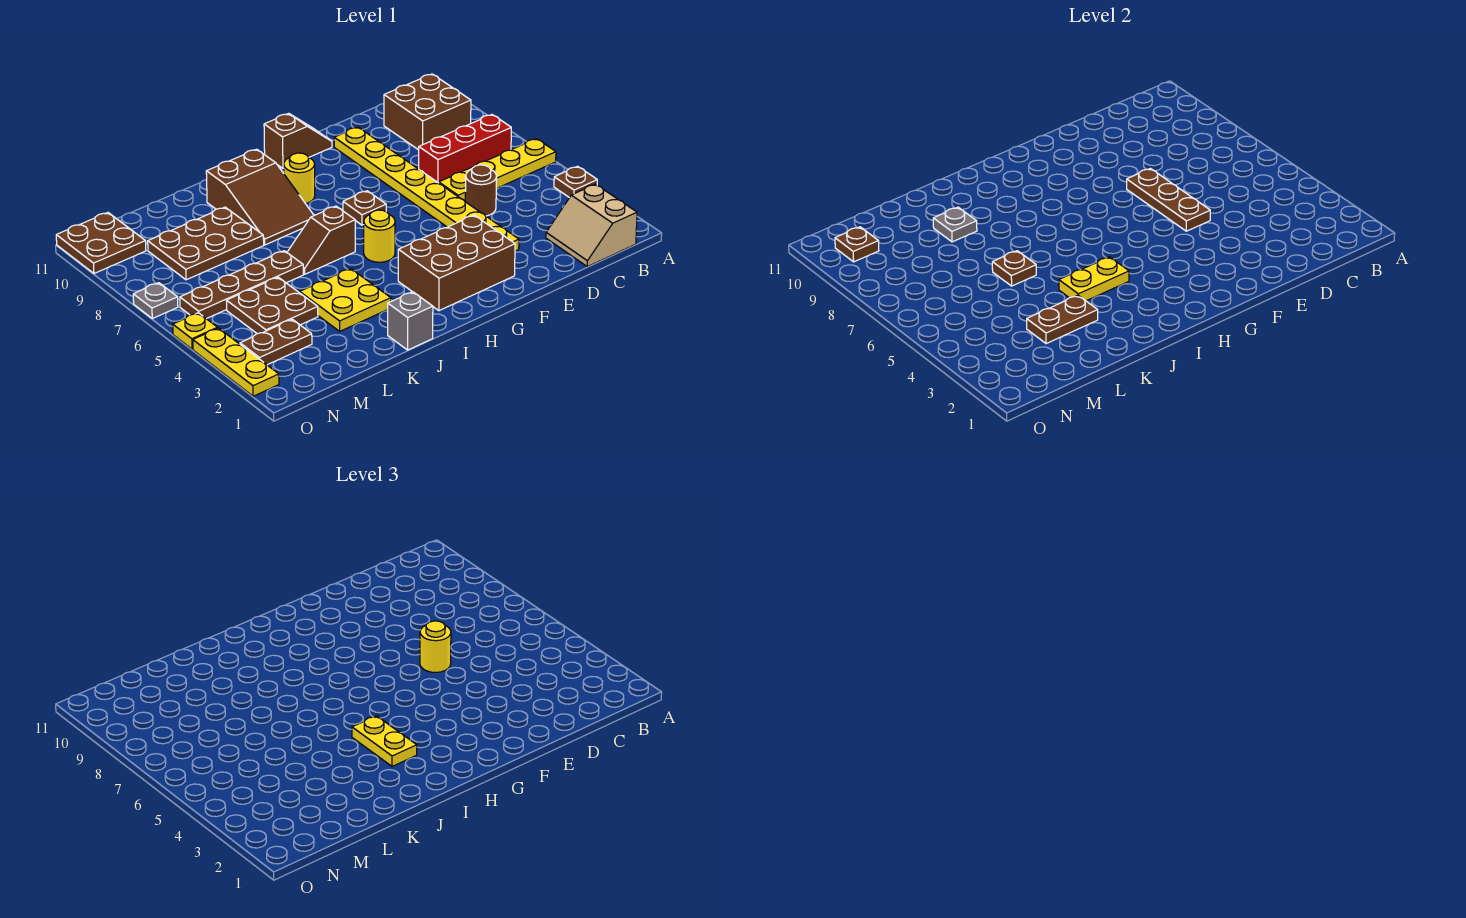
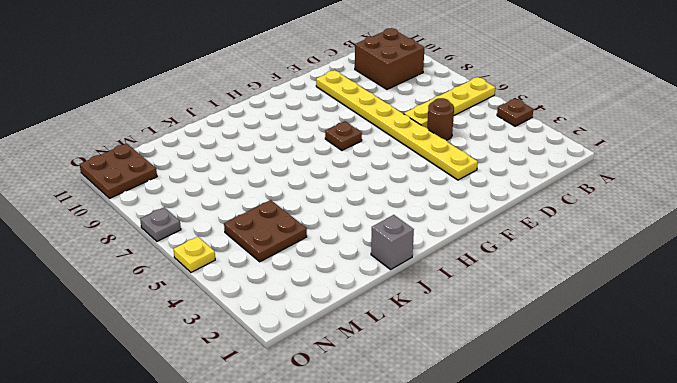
none -> tan 2x2 slope [546,184,637,267]
none -> red 1x3 brick [419,115,511,183]
none -> brown 2x3 brick [398,215,515,311]
none -> brown 1x2 slope [264,113,332,168]

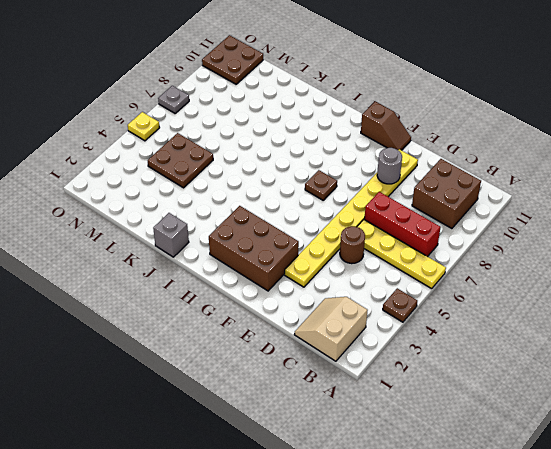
grey 1x1 round brick [377,148,402,184] -> none
none -> yellow 1x1 round brick [364,210,395,262]
none -> yellow 1x1 round brick [284,153,315,204]
none -> brown 1x2 slope [287,206,355,274]
none -> brown 2x3 slope [206,149,314,245]

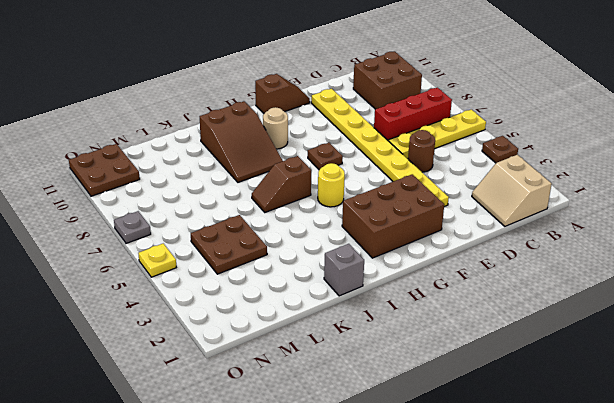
tan 1x1 round brick [263,107,288,149] -> yellow 1x1 round brick [284,153,315,204]
none -> yellow 2x2 plate [300,269,391,331]
none -> brown 1x4 plate [180,251,303,319]
none -> brown 2x3 plate [148,207,264,280]
none -> brown 1x2 plate [240,319,312,365]

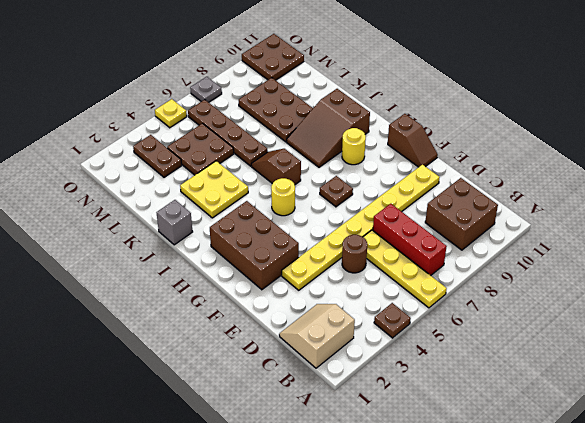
none -> yellow 1x3 plate [193,328,279,396]
none -> brown 1x3 plate [1127,169,1210,231]
none -> yellow 1x2 plate [1059,257,1129,301]
none -> brown 1x2 plate [1027,295,1098,343]

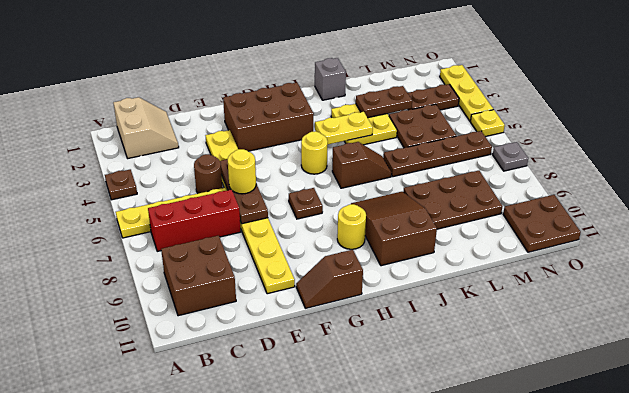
none -> brown 1x1 plate [992,251,1036,286]
none -> grey 1x1 plate [933,207,977,242]
none -> brown 1x1 plate [835,227,879,262]
none -> yellow 1x2 plate [352,716,417,766]

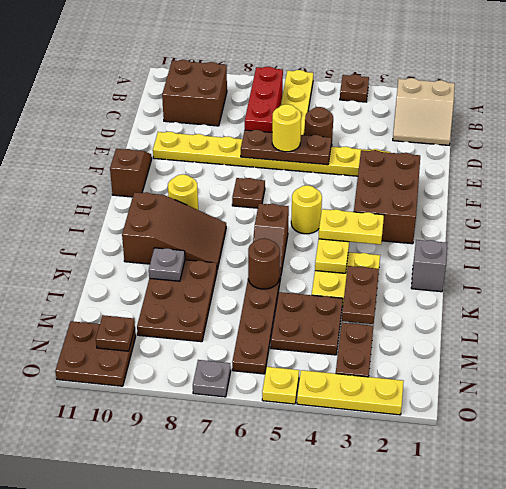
brown 1x1 round brick [248,239,280,289] -> brown 1x1 plate [992,251,1036,286]

